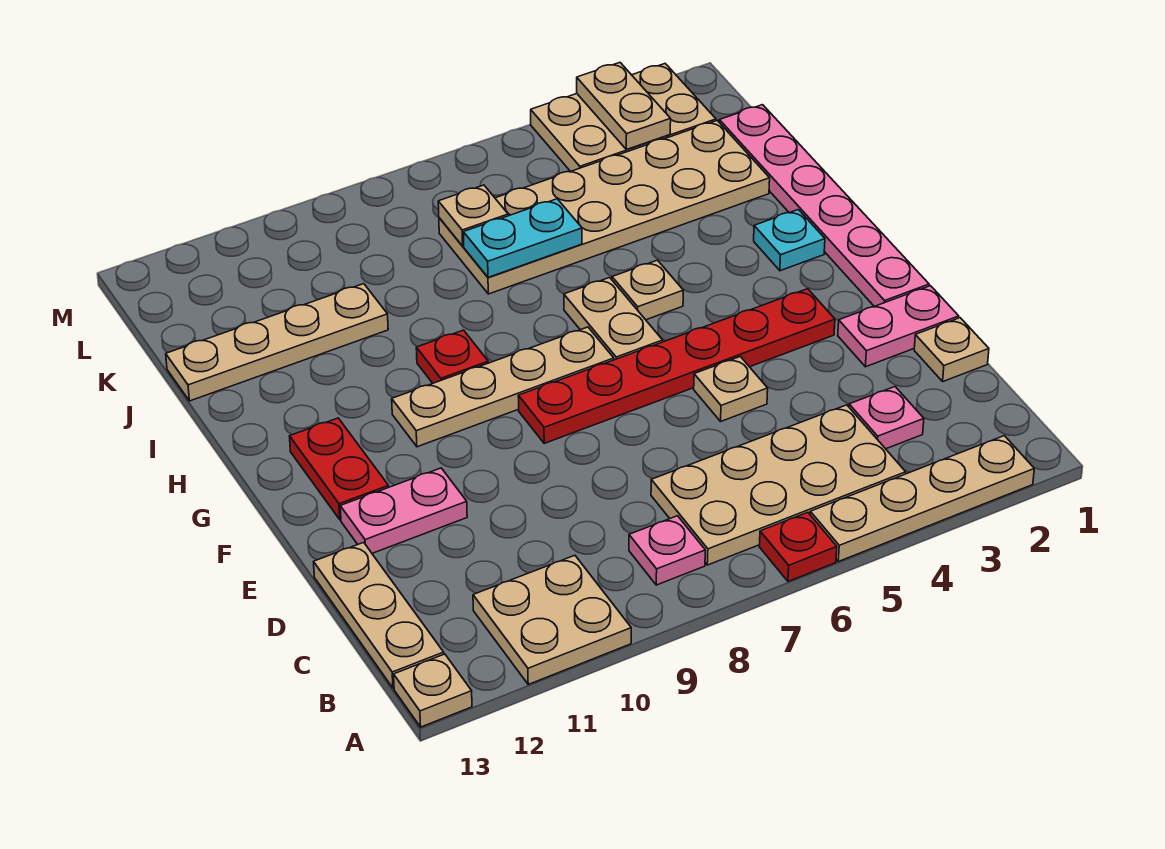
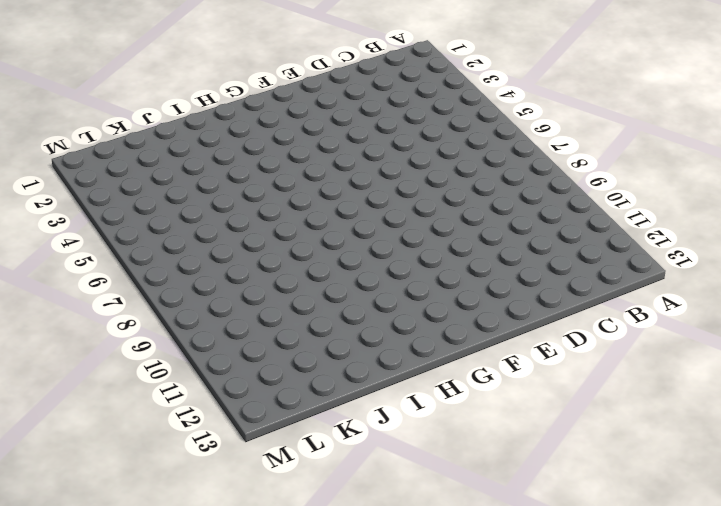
none -> tan 1x4 plate [810,436,1034,562]
none -> red 1x1 plate [759,512,837,581]
none -> tan 2x2 plate [473,555,631,684]

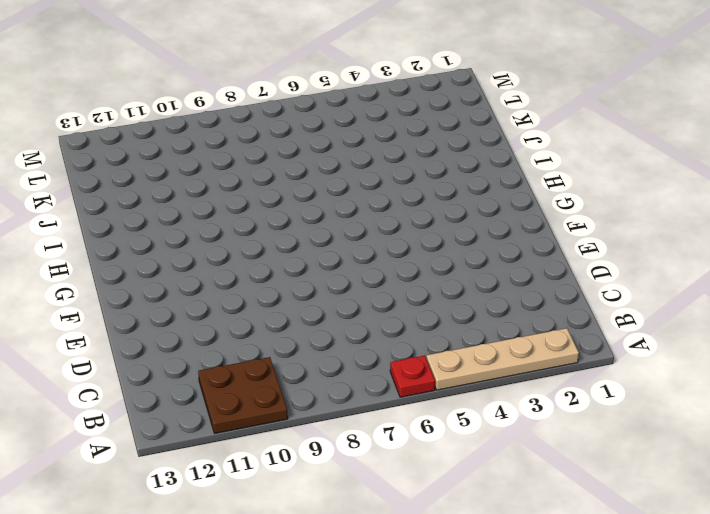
brown 2x2 plate [198,357,288,433] -> tan 2x2 plate [473,555,631,684]
none -> tan 1x1 plate [394,654,472,727]
none -> tan 2x4 plate [651,405,906,565]
none -> pink 1x1 plate [629,516,705,585]

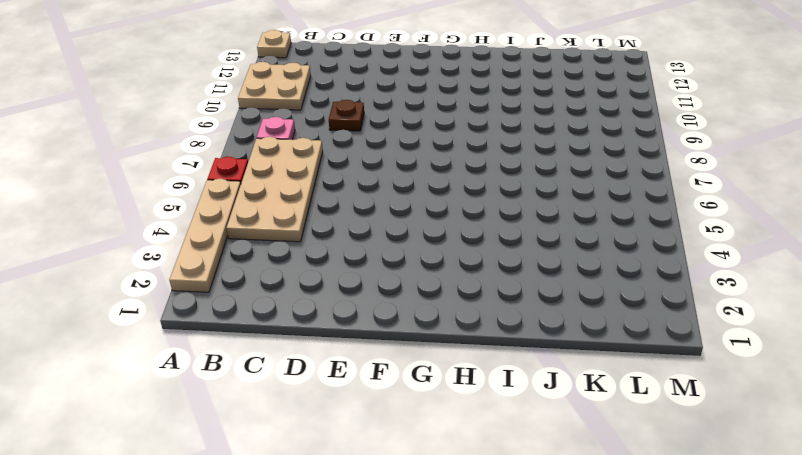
brown 1x1 plate [329,100,364,131] -> none
none -> tan 1x3 plate [314,542,444,688]
none -> pink 1x1 plate [849,387,924,449]
none -> tan 1x1 plate [914,318,989,381]

